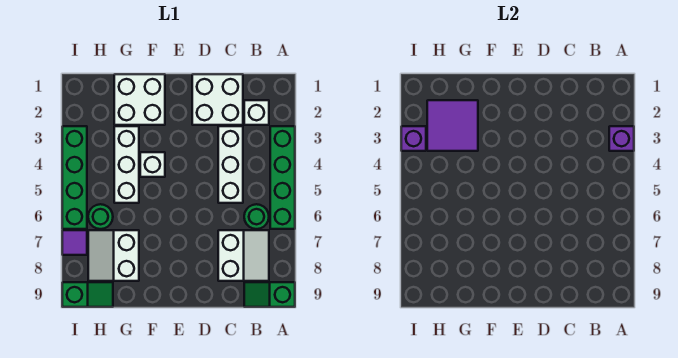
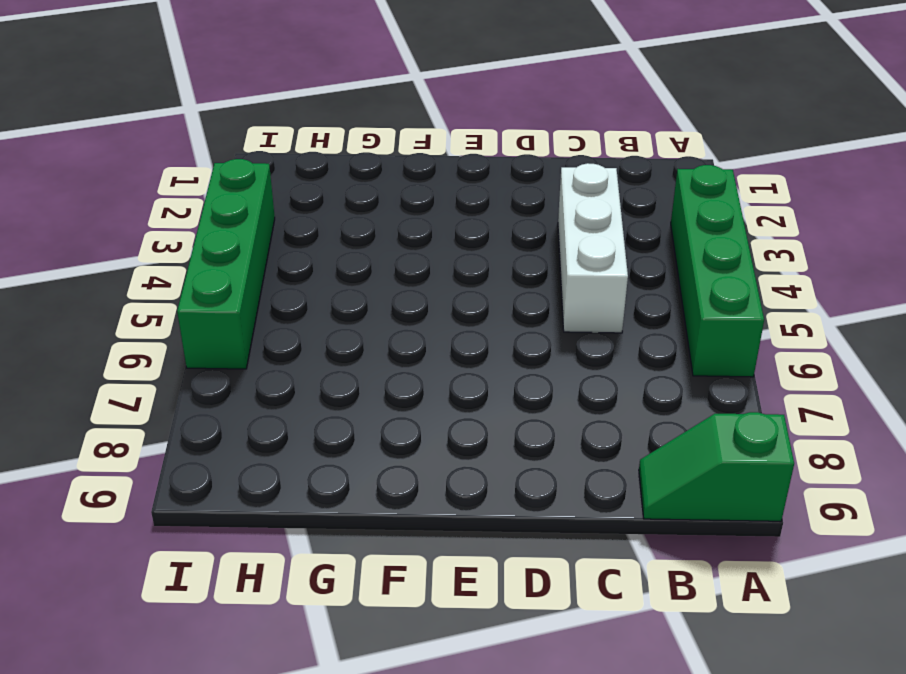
none -> white 1x1 brick [244,100,269,125]
none -> green 1x1 round brick [244,204,269,229]
none -> white 2x2 slope [218,230,269,281]

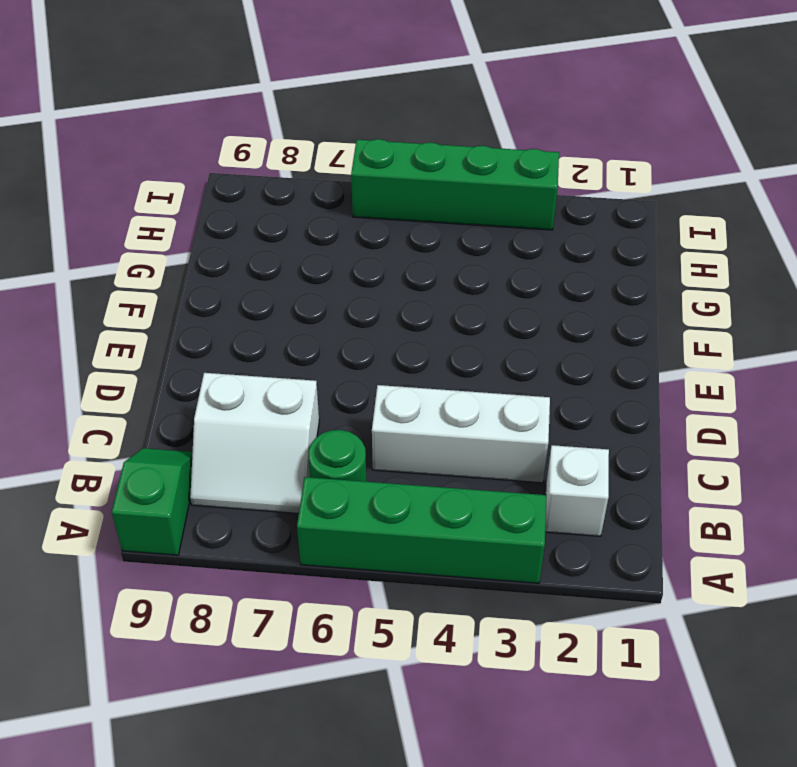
none -> white 2x2 brick [192,74,243,125]
none -> white 2x2 brick [114,74,165,125]
none -> white 1x1 brick [140,152,165,177]

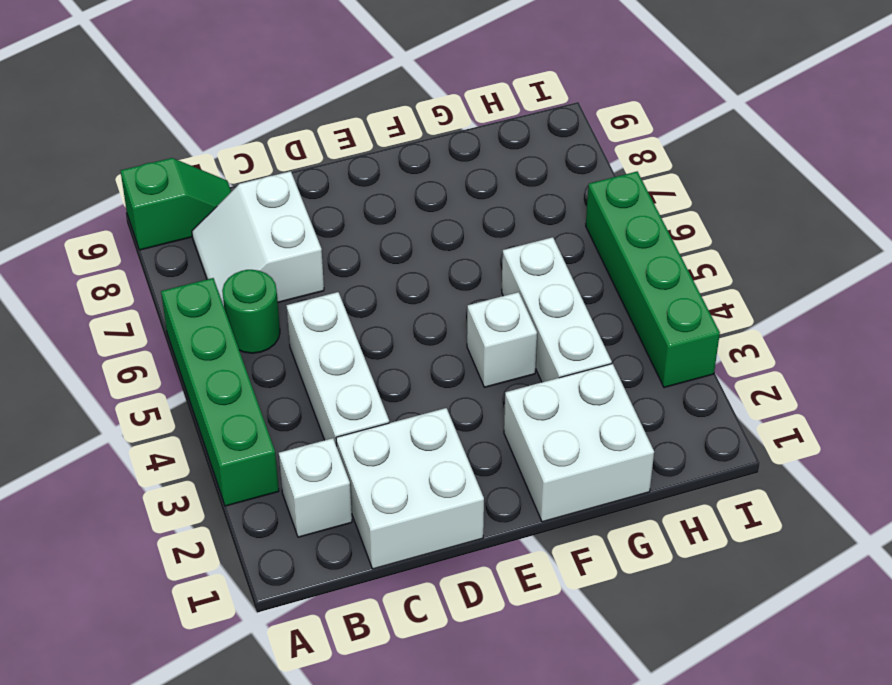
none -> white 2x2 slope [88,230,139,281]
none -> green 1x1 round brick [88,204,113,229]
none -> green 1x2 slope [62,282,113,307]

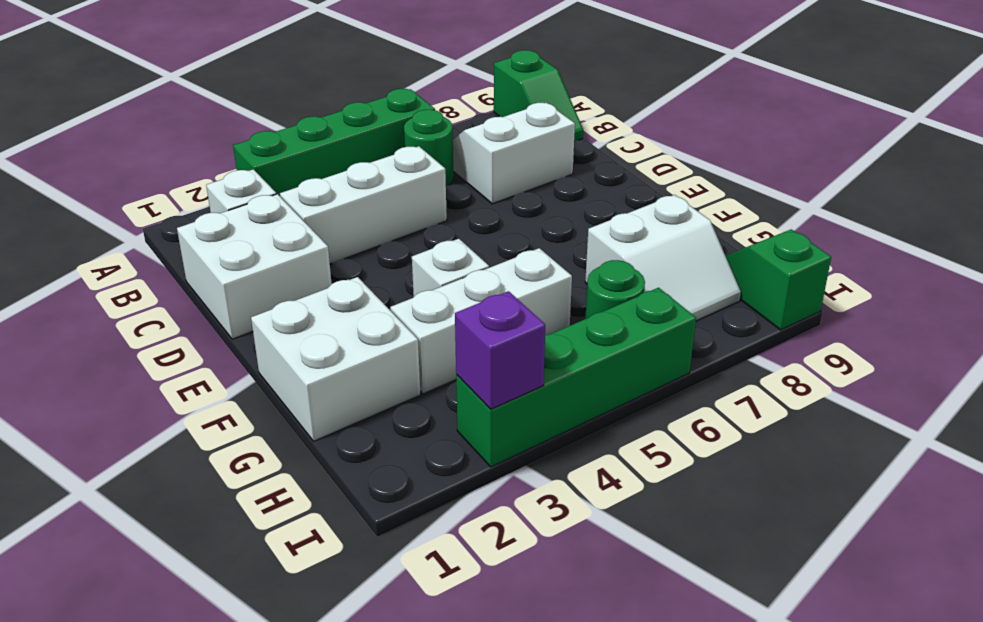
none -> purple 1x1 tile [62,230,87,255]
none -> purple 1x1 brick [609,126,634,151]
none -> purple 2x2 tile [427,100,478,151]

